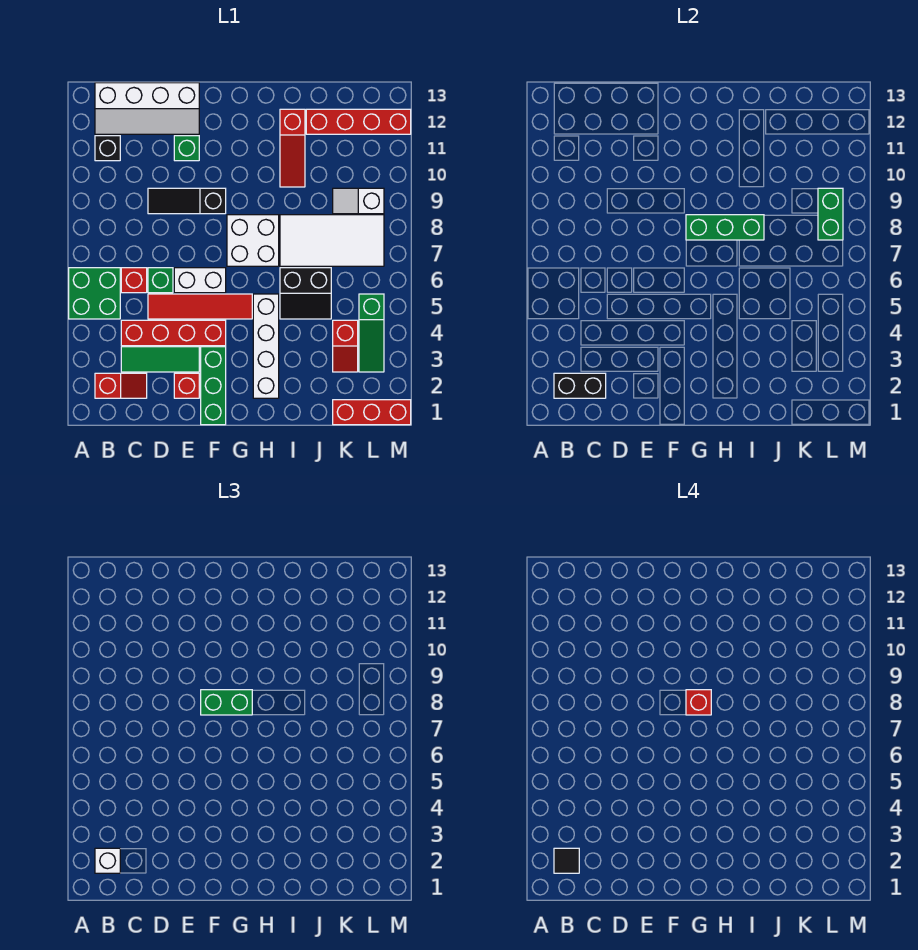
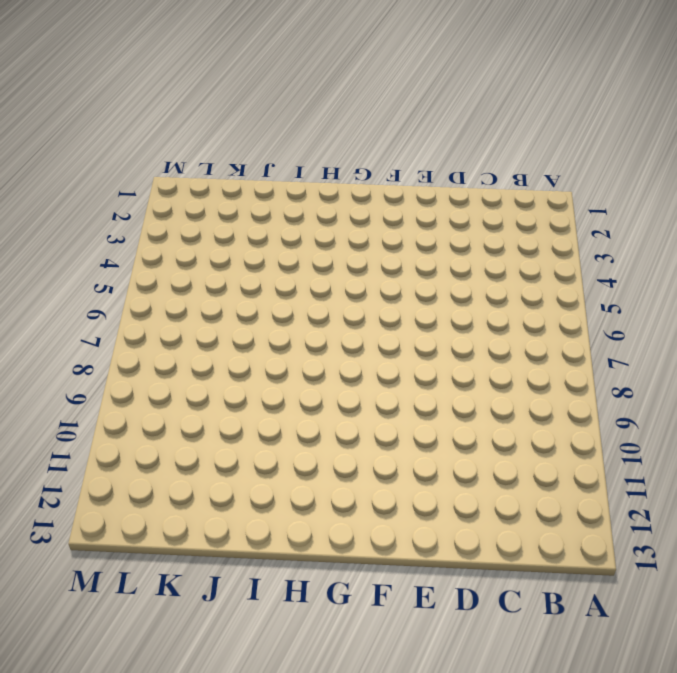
none -> green 2x2 brick [69,268,120,319]
none -> red 1x2 slope [95,373,147,398]
none -> black 1x1 brick [95,136,120,161]
none -> white 2x4 slope [95,83,199,134]

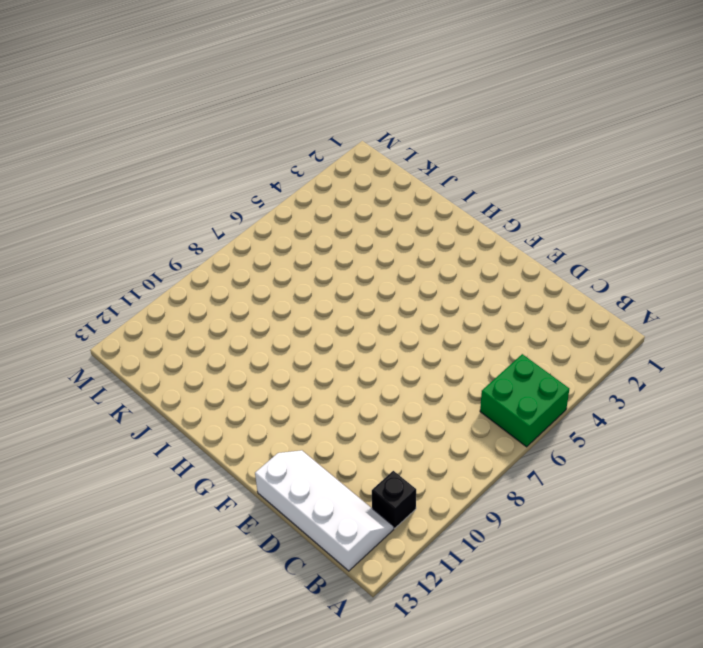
none -> red 1x2 slope [95,373,147,398]
none -> green 1x3 tile [121,347,199,372]
none -> red 1x4 brick [121,320,226,346]
none -> red 1x1 brick [121,268,147,293]

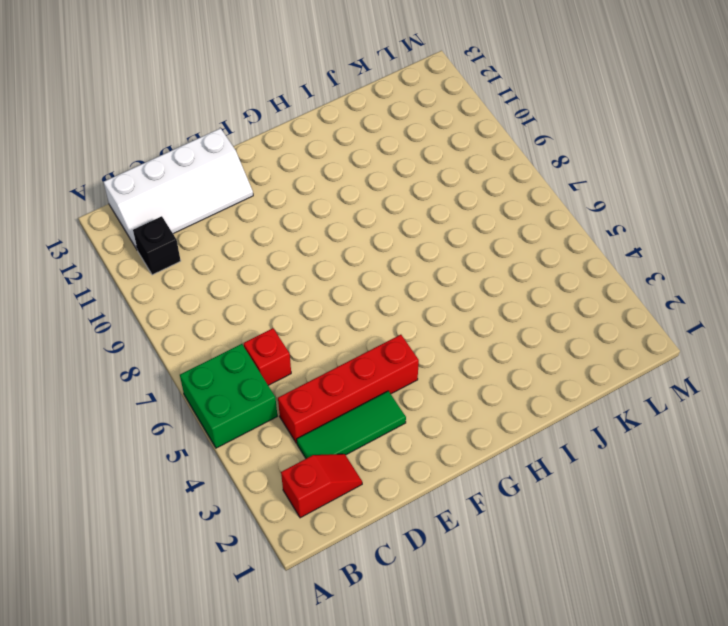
none -> red 1x4 tile [148,294,252,319]
none -> green 1x1 brick [148,268,173,293]
none -> black 1x3 slope [148,188,226,214]
none -> red 1x1 brick [174,373,199,398]

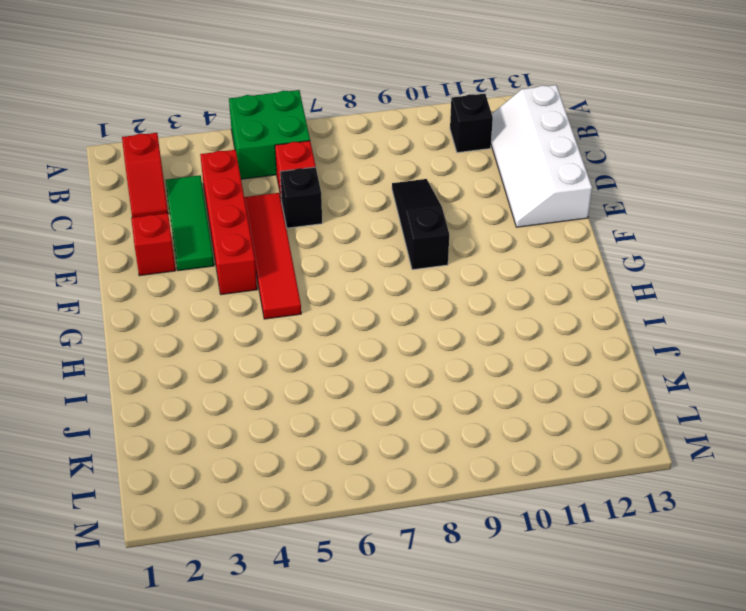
black 1x1 brick [280,167,322,228] -> green 1x1 brick [148,268,173,293]
none -> white 1x2 brick [174,268,226,293]
none -> green 1x1 brick [174,136,199,161]
none -> green 1x3 brick [201,347,226,425]
none -> white 2x2 brick [227,215,279,266]

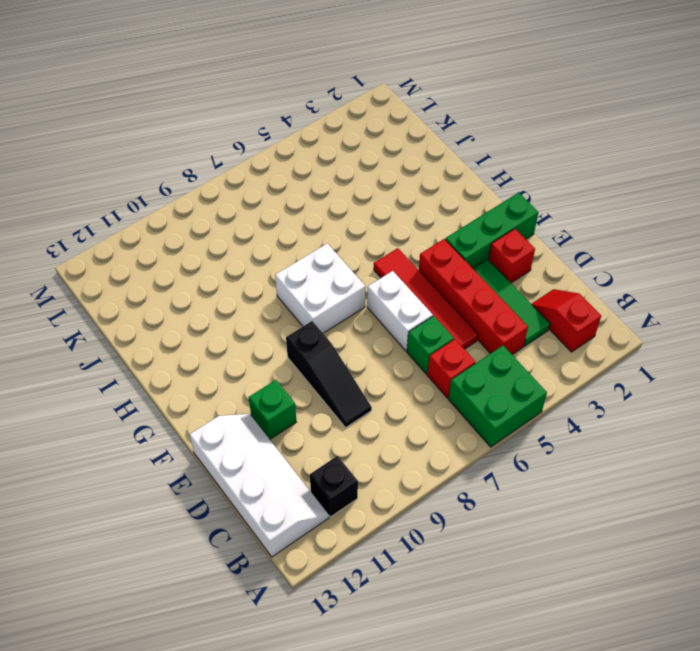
none -> white 1x4 brick [253,294,279,398]
none -> black 2x2 slope [280,268,331,319]
none -> white 2x4 tile [280,215,384,266]
none -> red 1x3 slope [280,109,305,187]

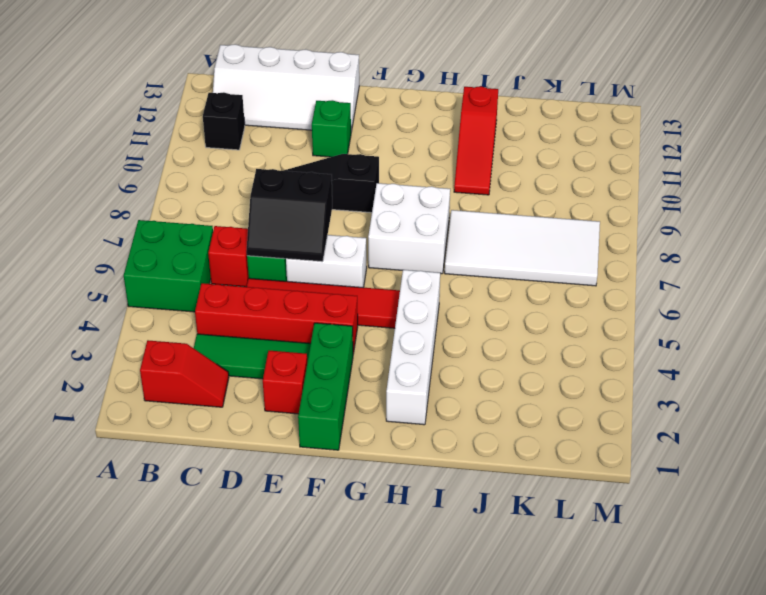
black 2x2 slope [247,169,332,262] -> black 2x2 slope moved to [280,268,331,319]
none -> red 1x4 brick [306,109,411,134]
none -> red 1x3 brick [333,400,411,425]
none -> red 1x2 slope [333,320,358,372]
none -> white 1x2 slope [333,188,384,214]

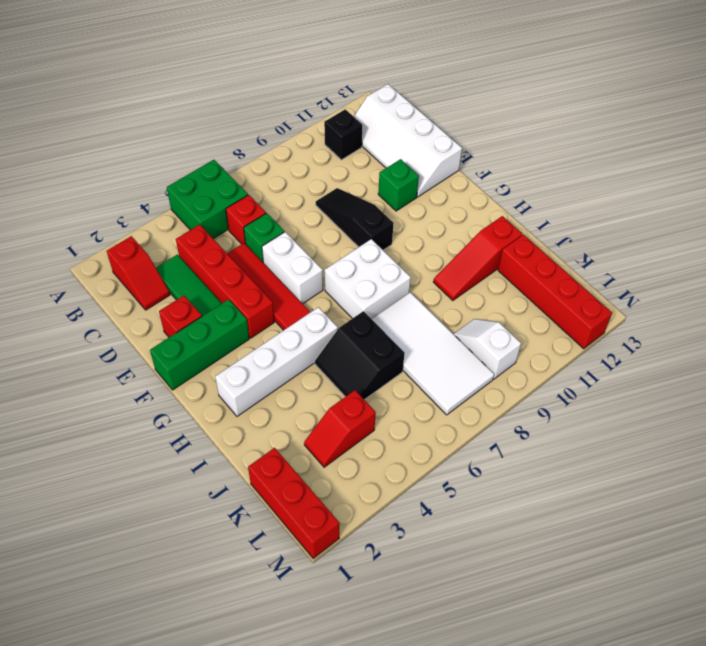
none -> green 1x3 slope [359,294,384,372]
none -> black 1x2 brick [554,373,606,398]
none -> green 1x3 brick [686,215,764,240]
none -> green 1x2 brick [818,188,843,240]

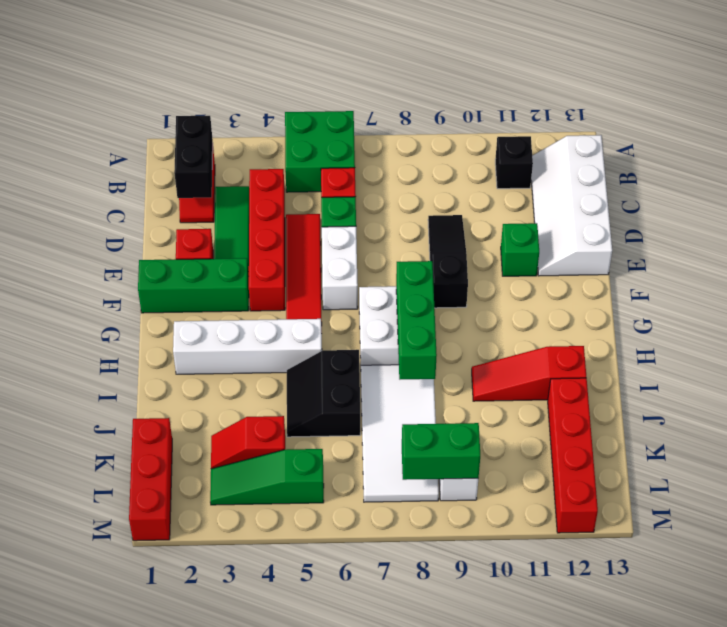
none -> white 1x1 brick [95,848,120,873]
none -> green 1x2 brick [201,690,252,715]
none -> black 1x1 tile [554,848,579,873]
none -> red 1x1 brick [686,690,711,715]

